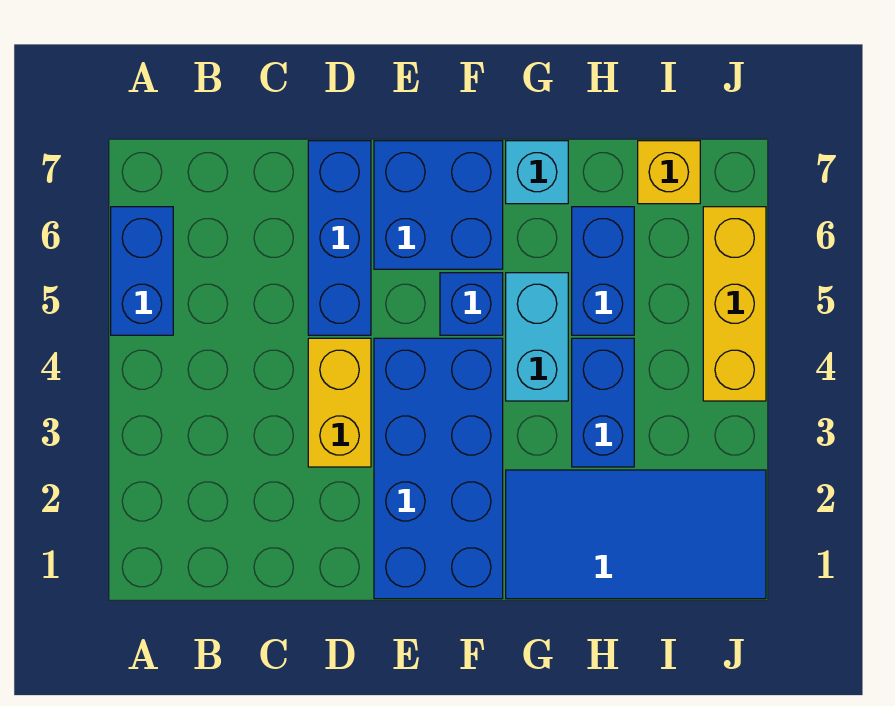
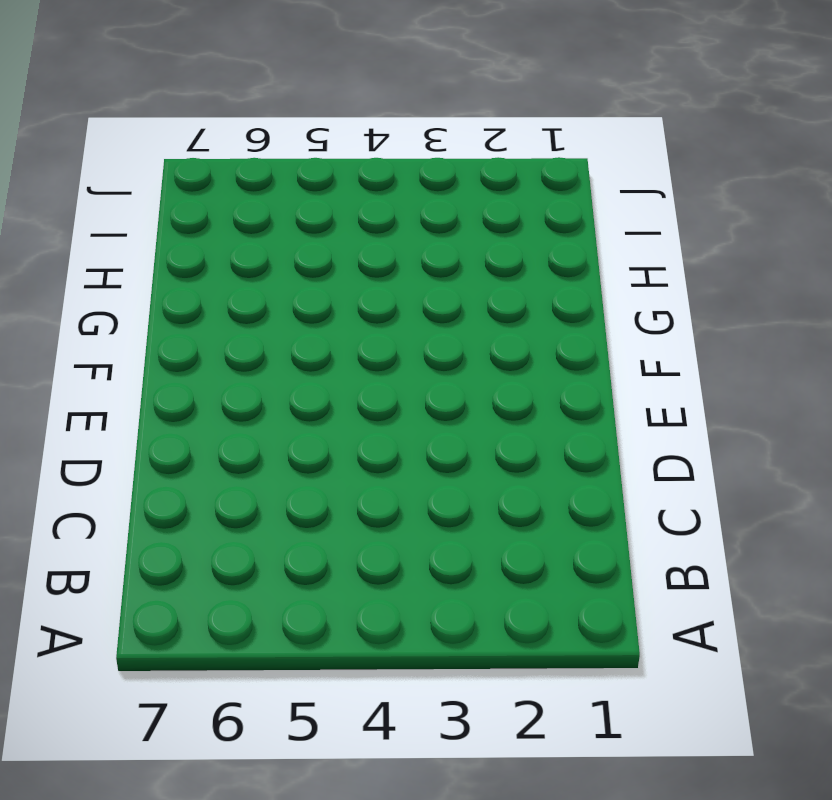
none -> blue 1x2 brick [111,207,173,335]
none -> yellow 1x2 brick [308,338,371,467]
none -> blue 1x3 brick [308,141,371,335]

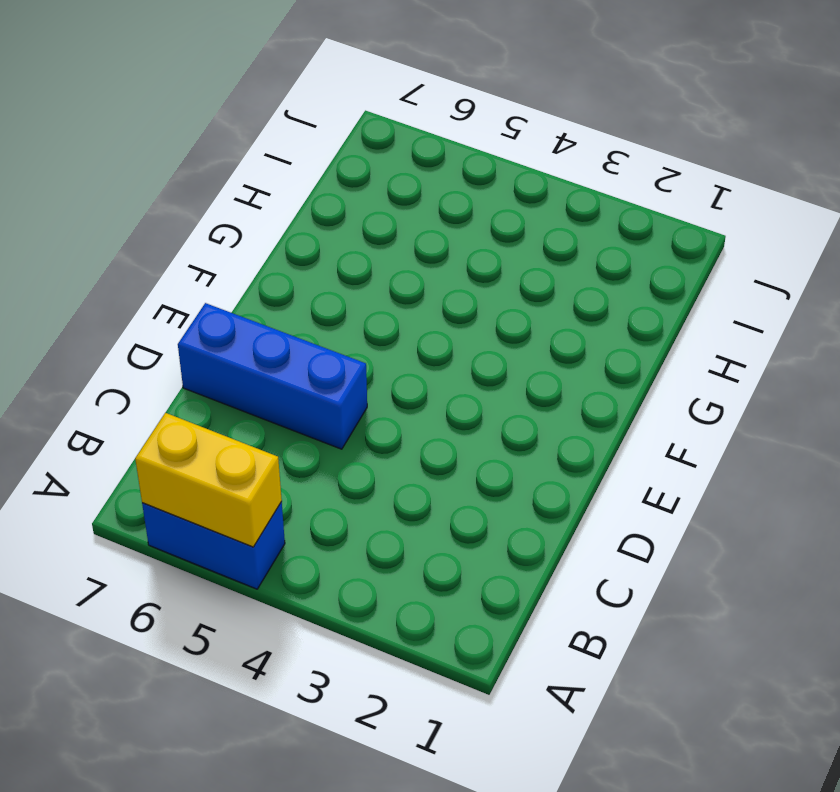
yellow 1x2 brick [135,413,282,547] -> yellow 1x2 brick moved to [308,338,371,467]
none -> blue 2x4 brick [374,338,503,599]
none -> blue 2x2 brick [374,141,503,269]
none -> blue 1x1 brick [440,273,503,335]

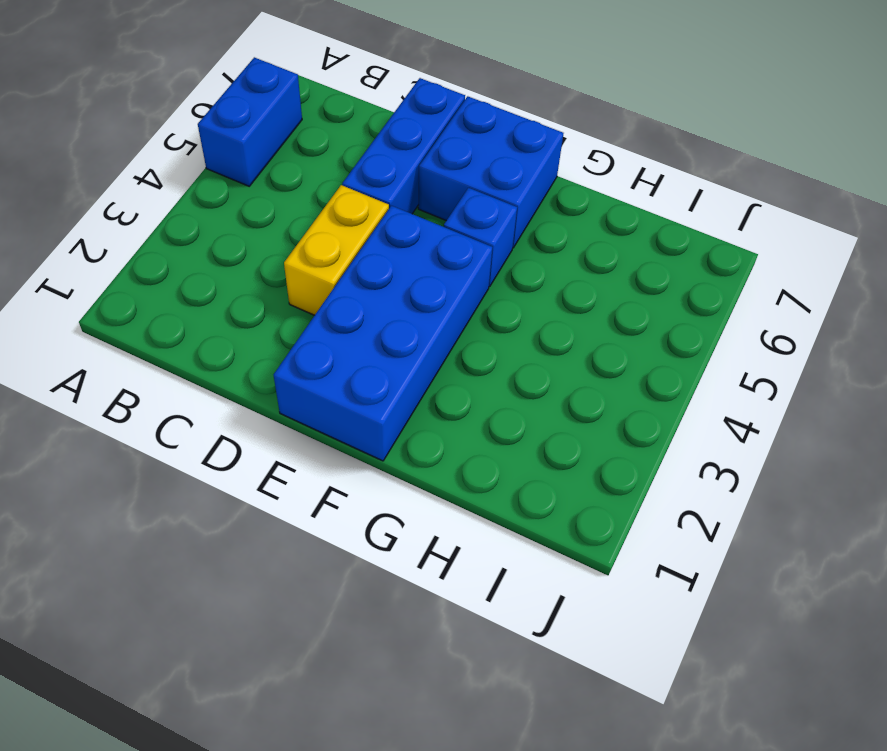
none -> blue 2x4 tile [506,470,766,599]
none -> cyan 1x2 brick [506,273,568,401]
none -> cyan 1x1 brick [506,141,568,204]

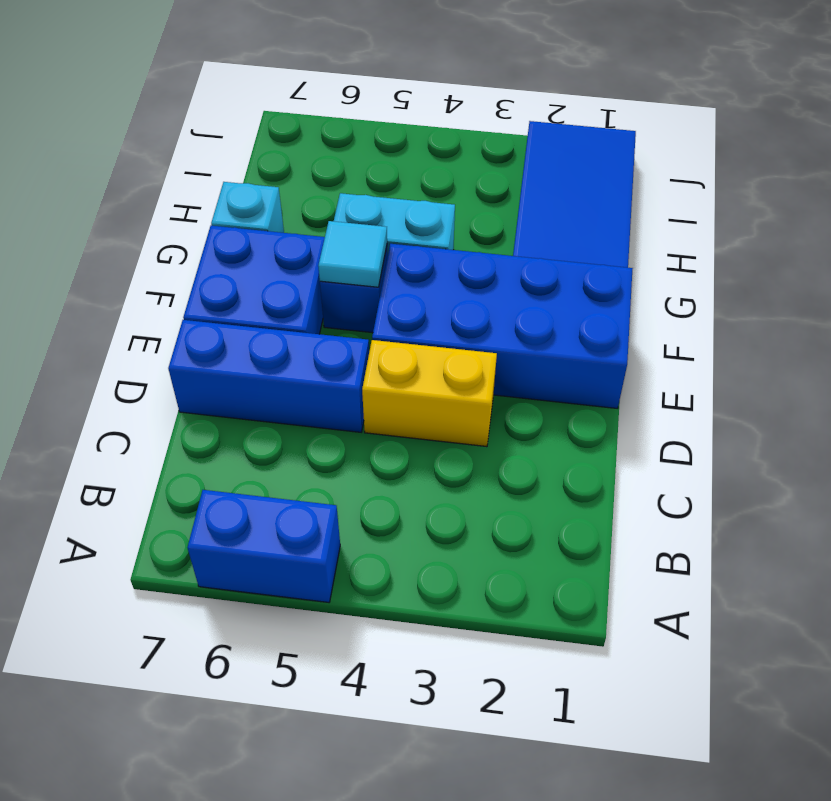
cyan 1x1 tile [318,221,387,287] -> none
none -> blue 1x2 brick [572,338,634,467]
none -> blue 1x2 brick [572,207,634,335]
none -> yellow 1x1 brick [638,141,700,204]

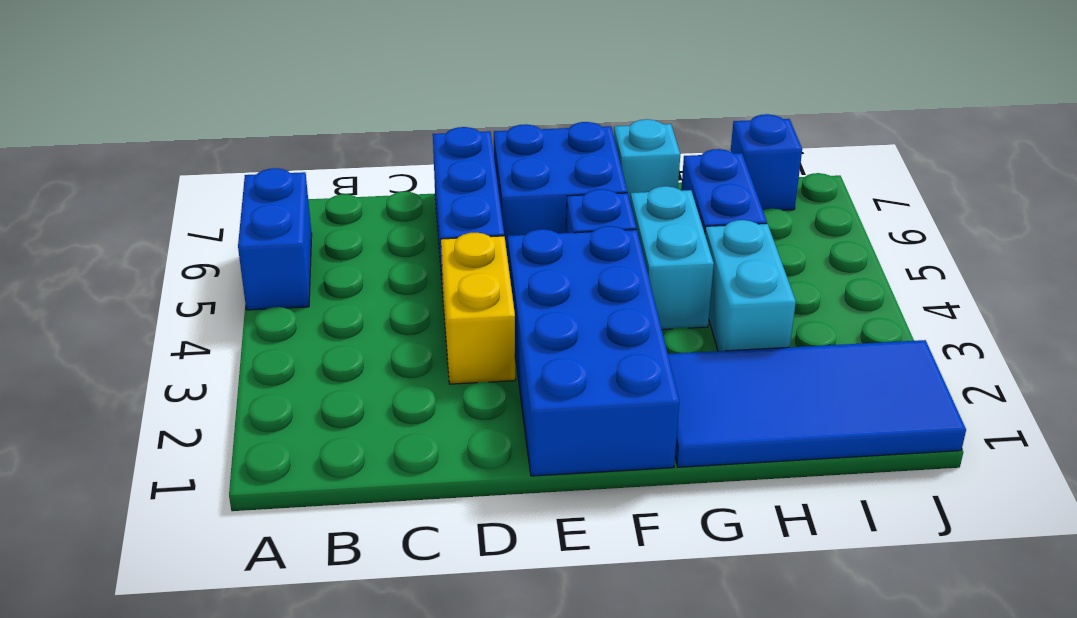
cyan 1x2 brick [705,220,796,351] -> blue 1x2 brick [572,338,634,467]
blue 1x1 brick [731,114,802,210] -> yellow 1x1 brick [638,141,700,204]
none -> yellow 1x3 brick [703,207,766,401]

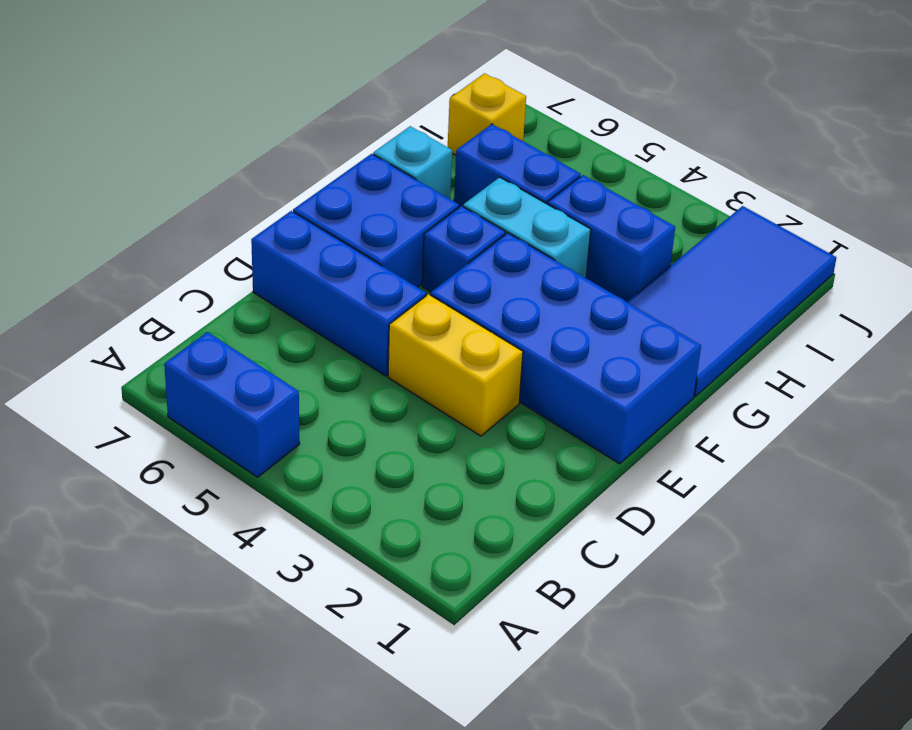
none -> yellow 1x3 brick [703,207,766,401]

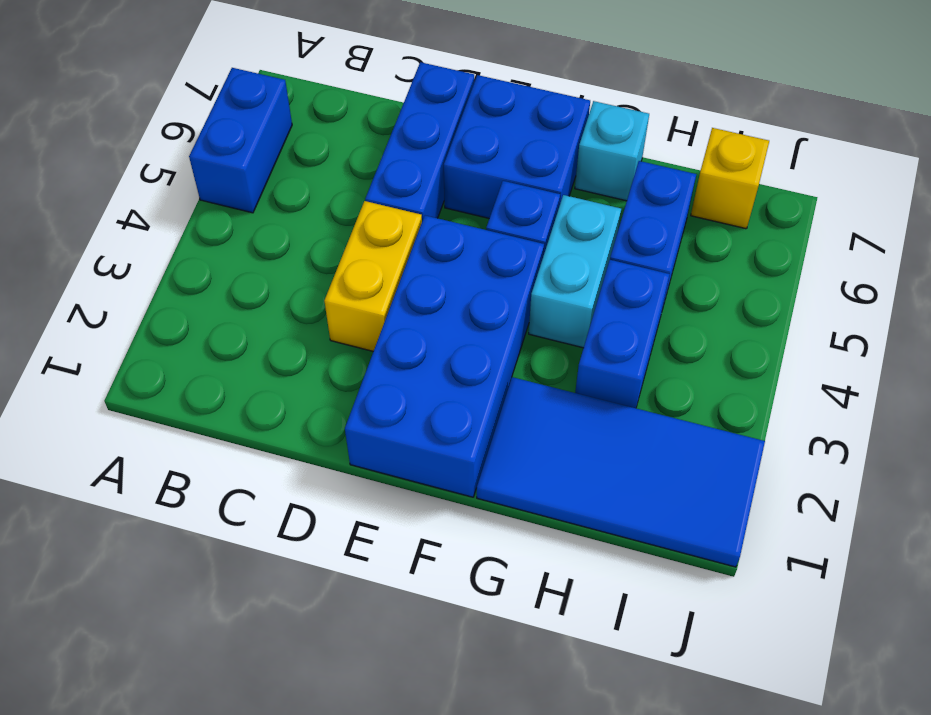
none -> yellow 1x3 brick [703,207,766,401]

